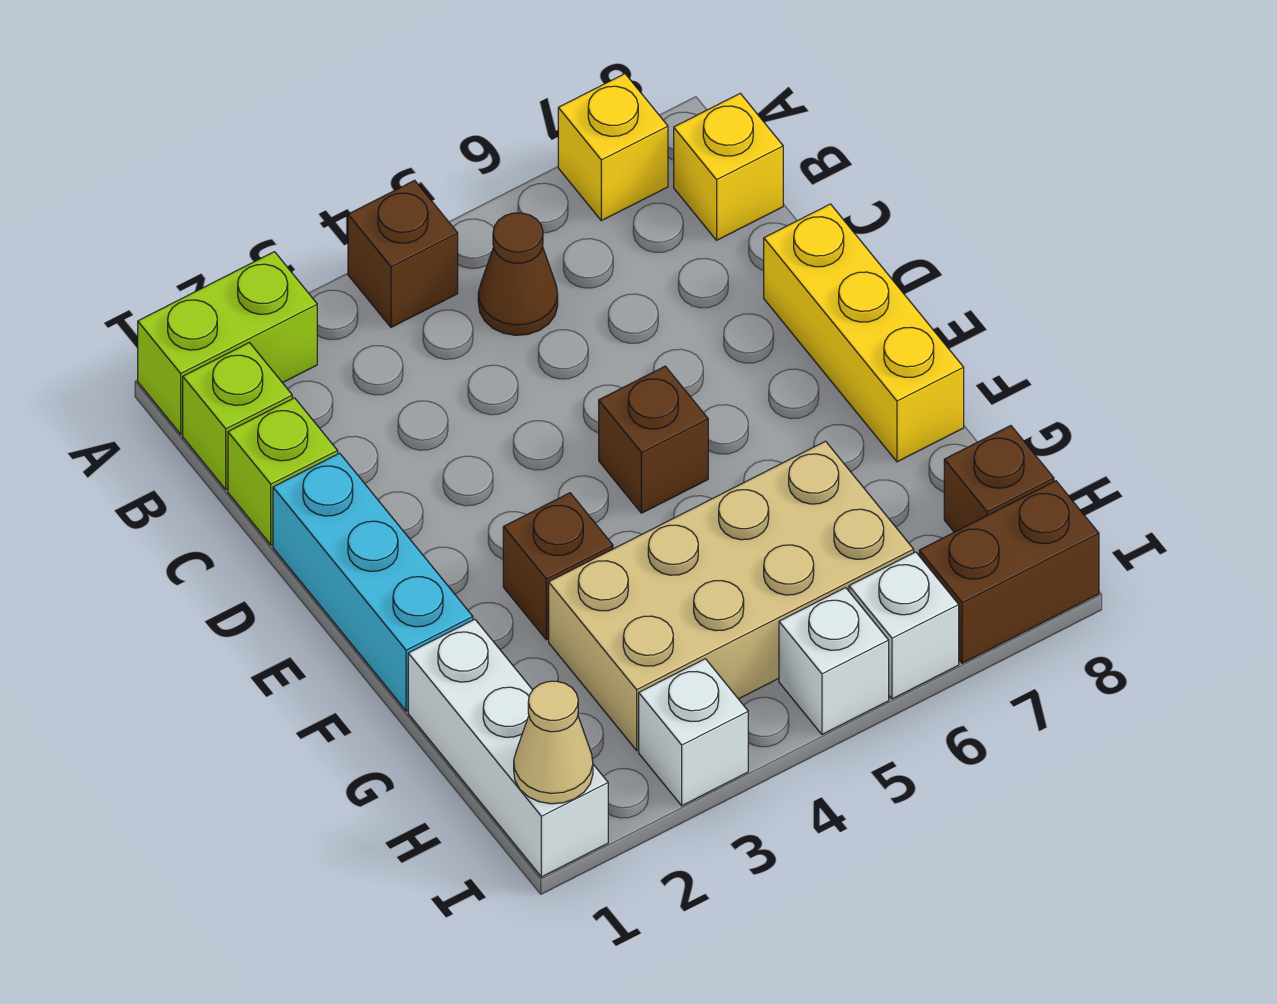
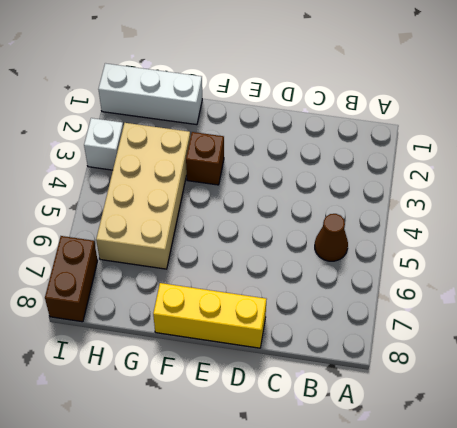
none -> lime 1x2 brick [138,252,317,434]
none -> brown 1x1 brick [348,180,458,327]
none -> yellow 1x1 brick [558,74,668,221]

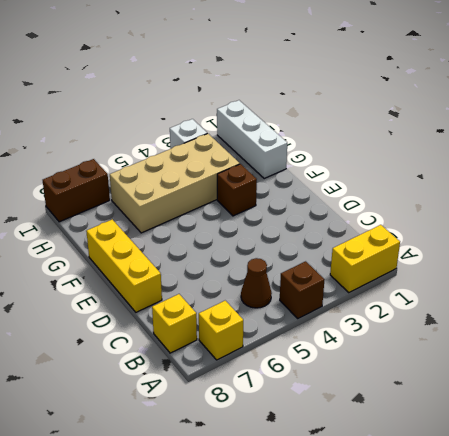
yellow 1x2 brick [330,225,400,293] -> lime 1x2 brick [138,252,317,434]
none -> lime 1x1 brick [183,343,292,489]
none -> lime 1x1 brick [228,398,338,545]
none -> cyan 1x3 brick [273,453,473,711]

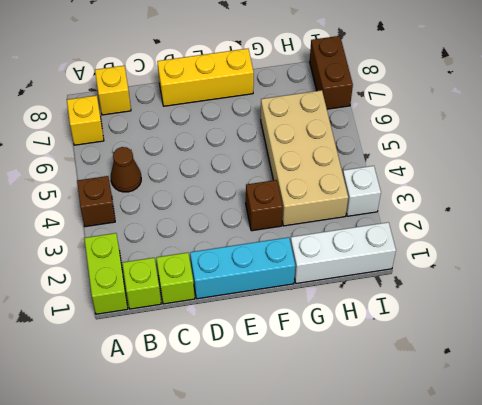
none -> brown 1x1 brick [599,366,708,513]
none -> brown 1x1 brick [944,426,1054,532]
none -> white 1x1 brick [779,588,889,735]

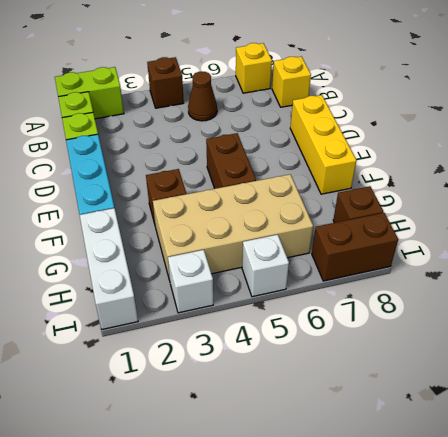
brown 1x2 brick [206,133,256,189] -> brown 1x1 brick [599,366,708,513]
none -> white 1x1 brick [849,552,959,699]
none -> tan 1x1 cone [514,681,593,804]

